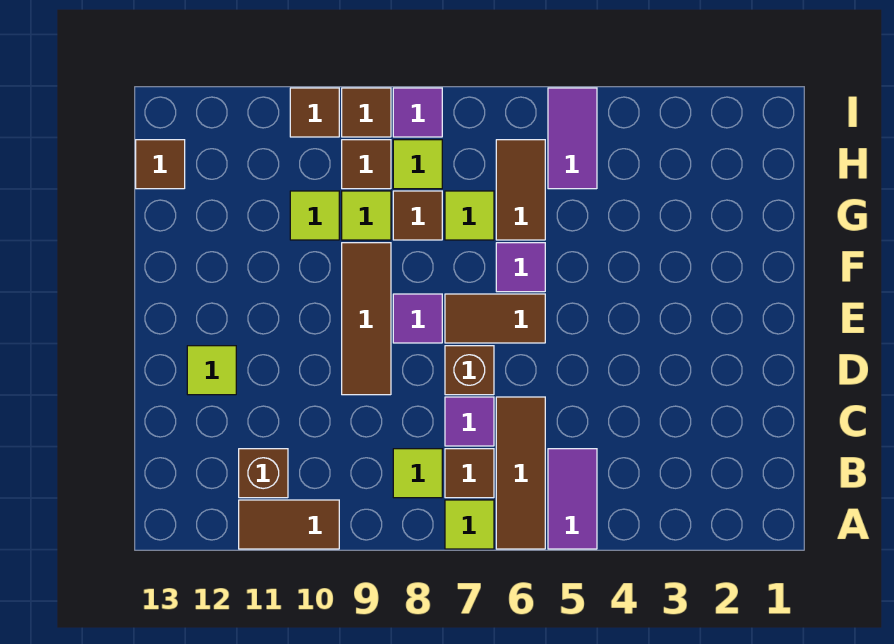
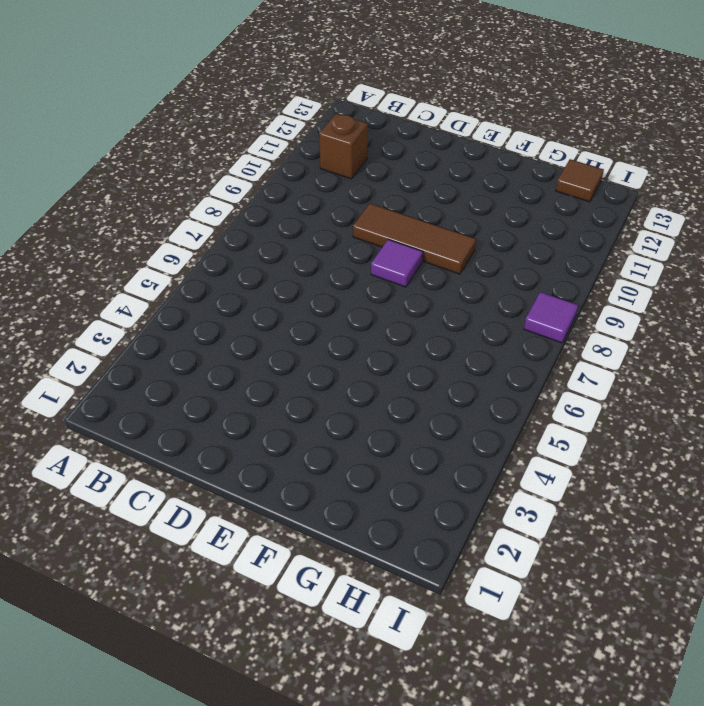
none -> purple 1x2 tile [548,449,597,549]
none -> brown 1x3 tile [496,397,545,549]
none -> lime 1x1 tile [445,500,494,549]

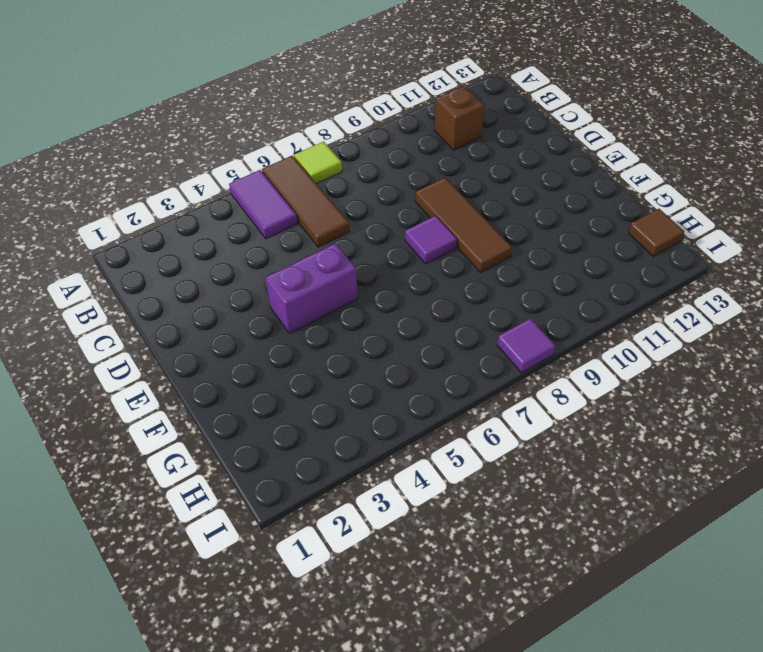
purple 1x2 brick [266,243,358,333] -> none
none -> brown 1x2 tile [239,500,339,549]
none -> brown 1x1 tile [445,449,494,498]
none -> lime 1x1 tile [393,449,442,498]

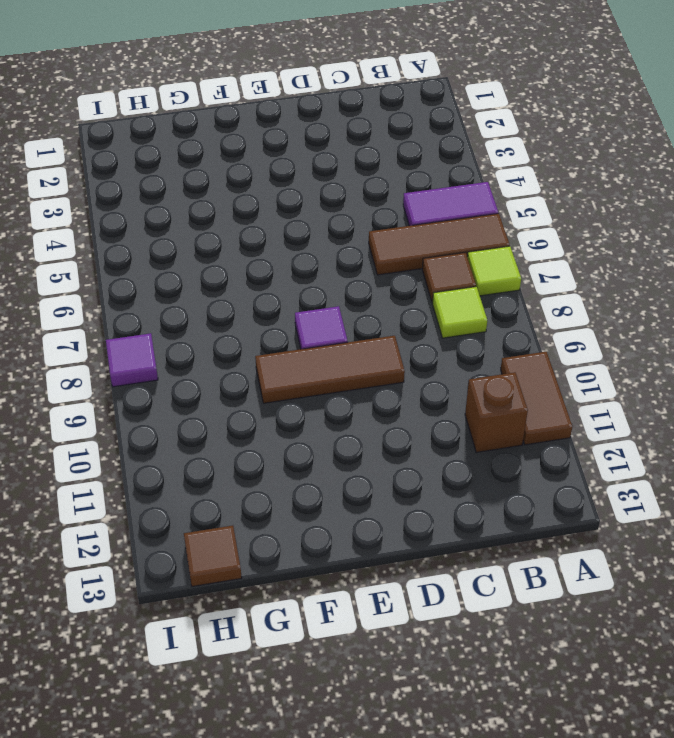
none -> purple 1x1 tile [445,397,494,446]
none -> brown 1x1 brick [445,346,494,395]
none -> lime 1x1 tile [187,346,236,395]

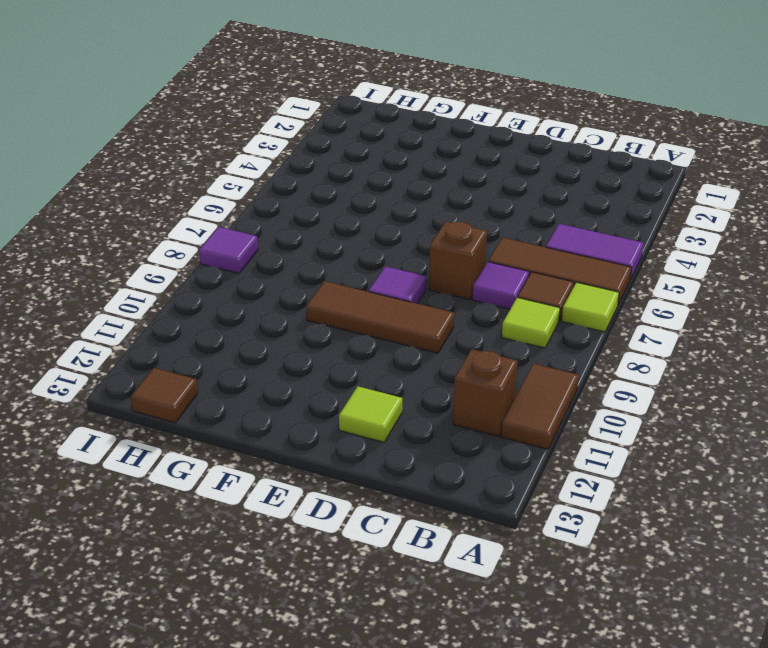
none -> brown 1x2 tile [445,294,545,343]
none -> purple 1x1 tile [496,243,545,292]
none -> brown 1x2 tile [496,140,545,240]

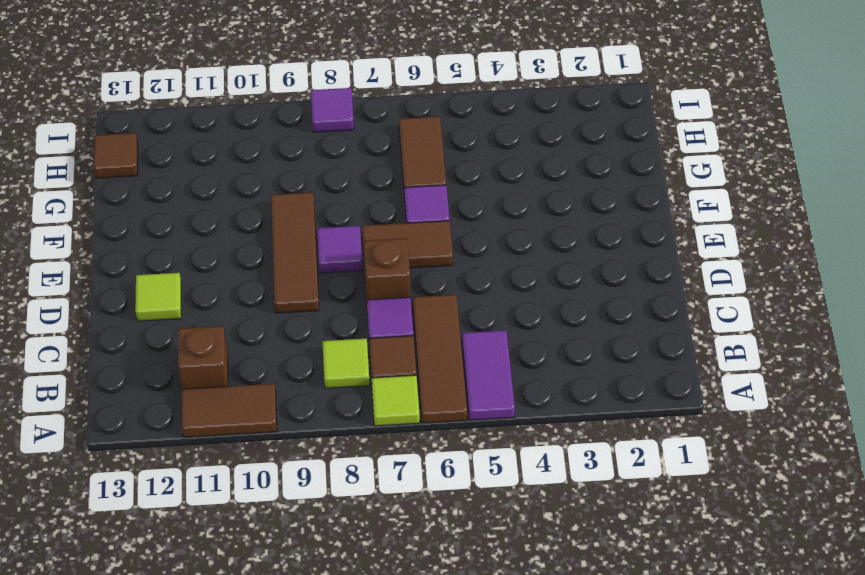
none -> lime 1x1 tile [445,191,494,240]
none -> brown 1x1 tile [393,191,442,240]
none -> lime 1x1 tile [342,191,391,240]

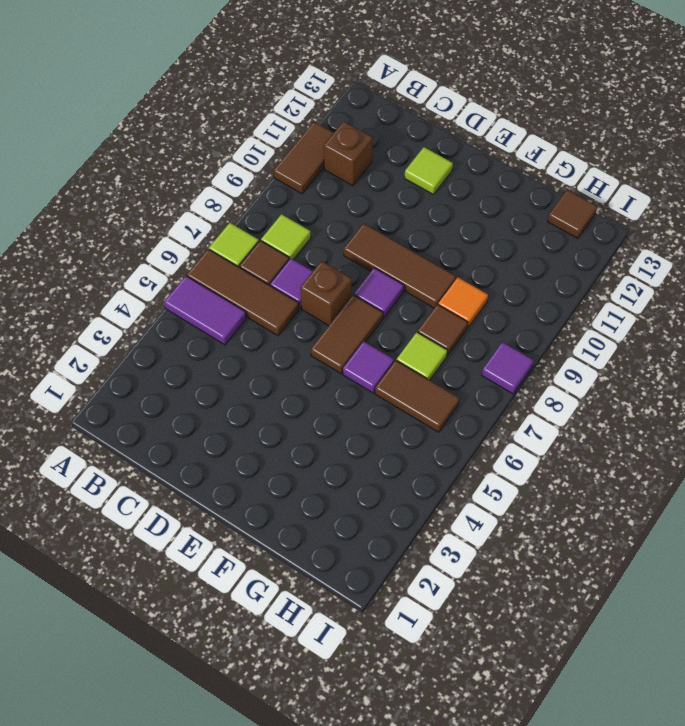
orange 1x1 tile [438,277,488,328] -> lime 1x1 tile [342,191,391,240]
none -> lime 1x1 tile [290,191,339,240]
none -> purple 1x2 tile [548,88,597,189]
none -> lime 1x1 tile [393,140,442,189]

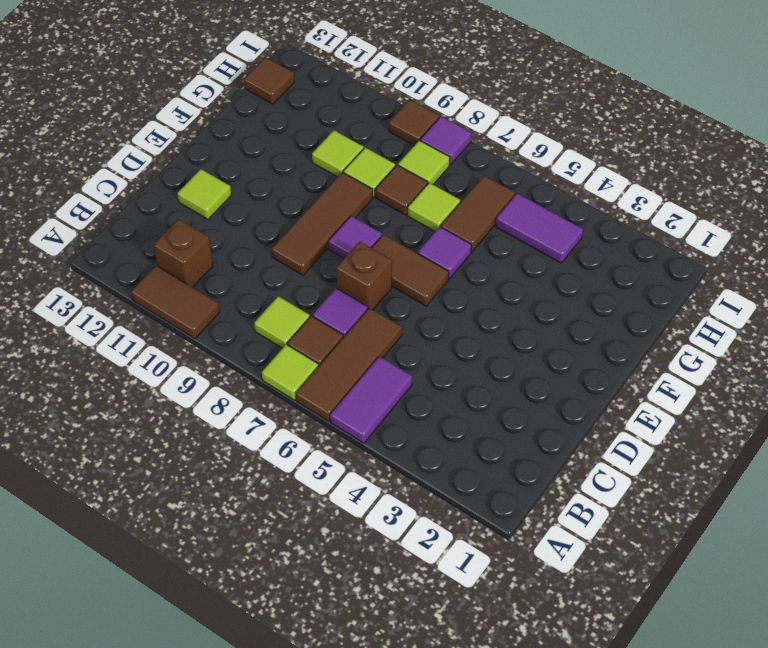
purple 1x2 tile [496,193,583,263] -> purple 1x2 tile turned to [548,88,597,189]
none -> brown 1x1 tile [342,140,391,189]
none -> brown 1x1 tile [290,88,339,137]

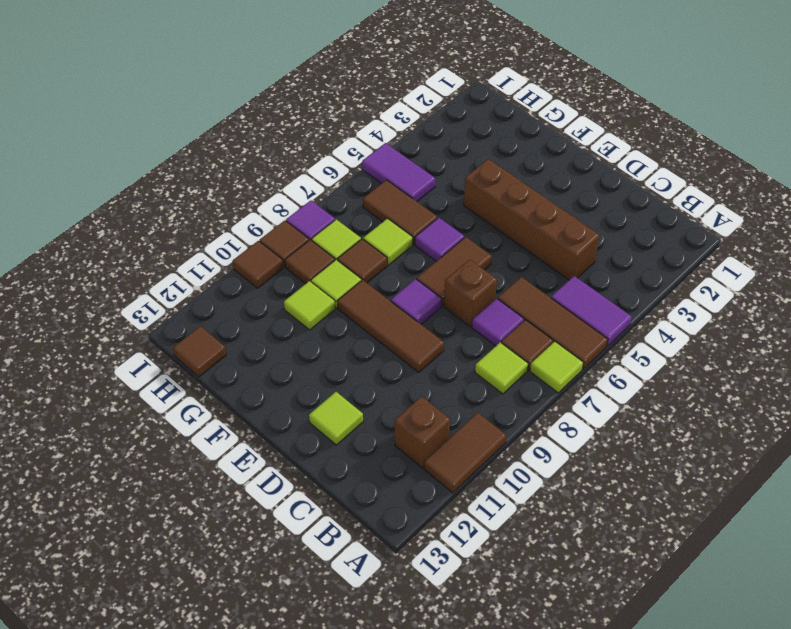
brown 1x4 brick [464,159,600,280] -> none

